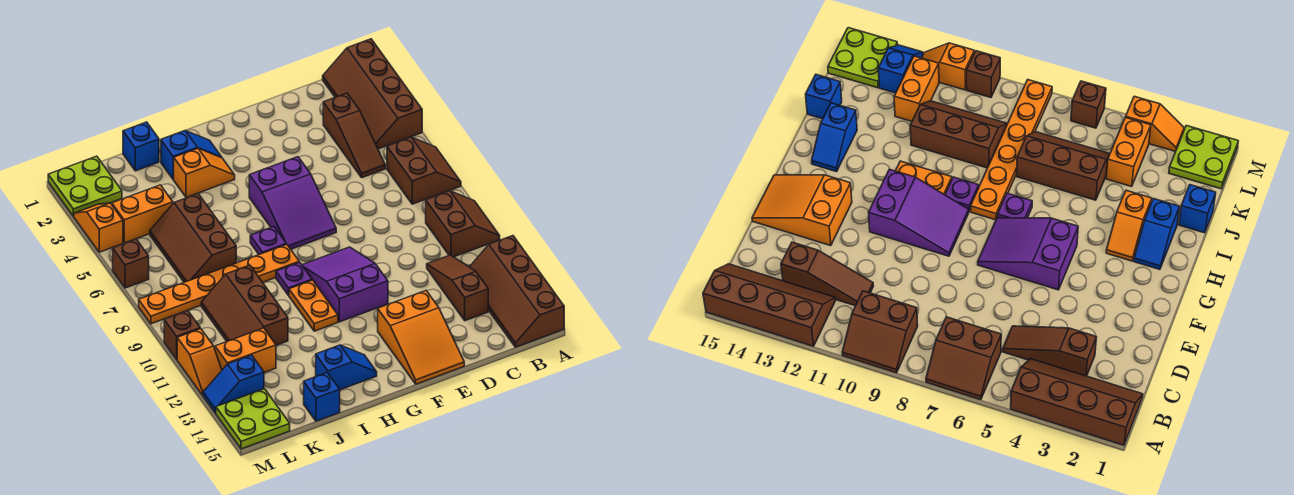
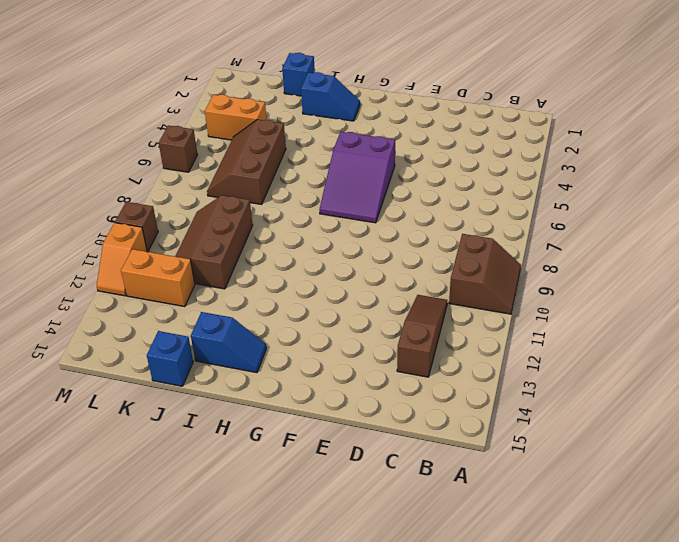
none -> brown 2x4 slope [323,39,422,149]
none -> brown 2x2 slope [387,137,461,204]
none -> brown 2x4 slope [470,236,564,347]

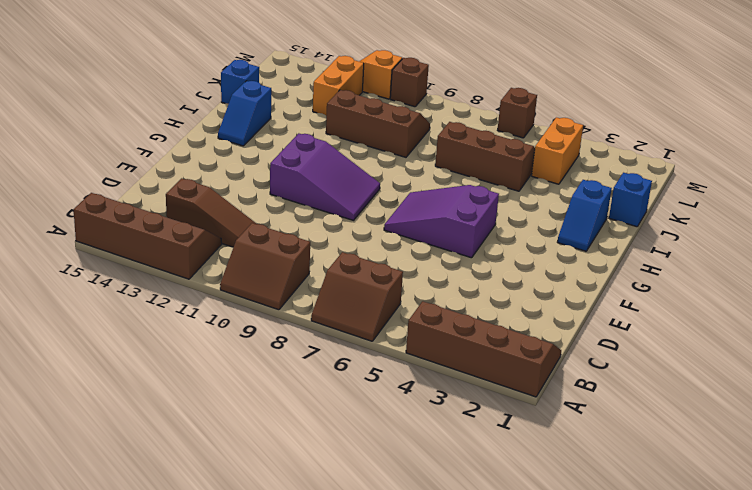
none -> brown 1x3 slope [323,93,385,177]
none -> orange 2x3 slope [378,291,464,384]
none -> orange 1x2 slope [173,149,235,197]

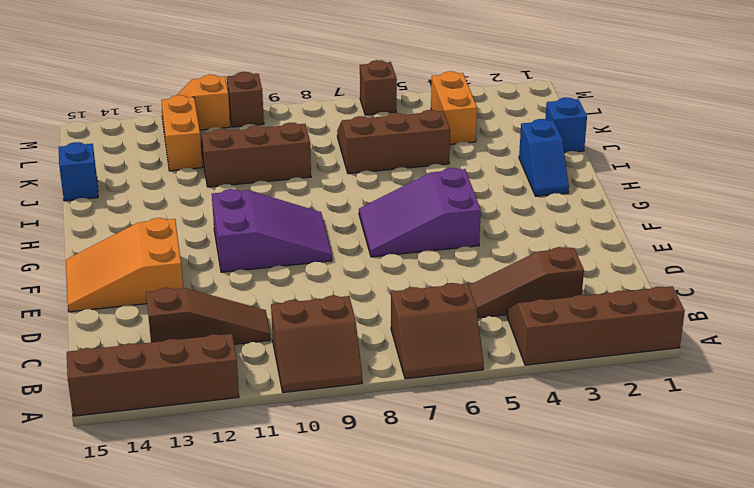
none -> orange 1x2 slope [173,149,235,197]
none -> purple 1x1 plate [250,227,286,254]
none -> orange 1x6 plate [139,244,299,324]

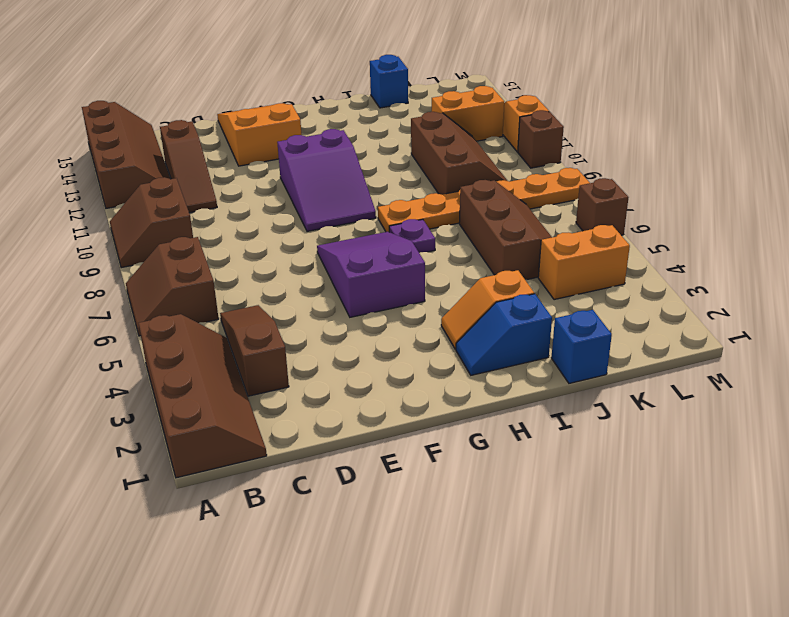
none -> purple 1x1 plate [276,262,312,295]
none -> orange 1x2 plate [289,280,338,331]
none -> blue 1x2 slope [316,345,377,390]

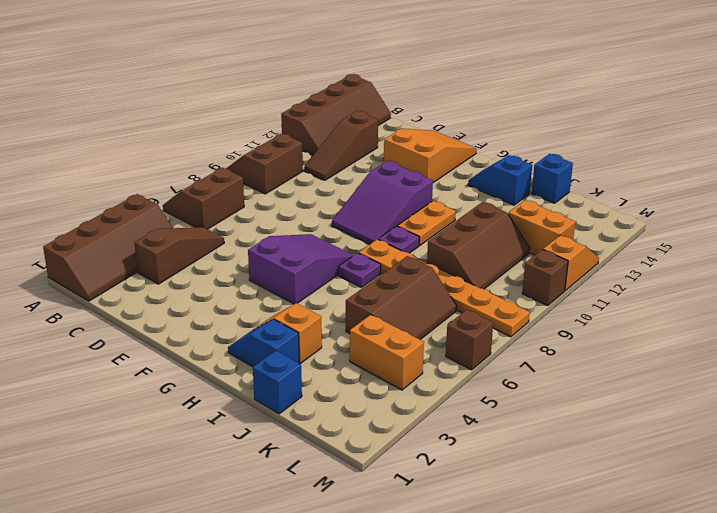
none -> lime 2x2 plate [48,156,122,217]
none -> blue 1x2 slope [203,355,264,413]
none -> lime 2x2 plate [216,389,290,449]

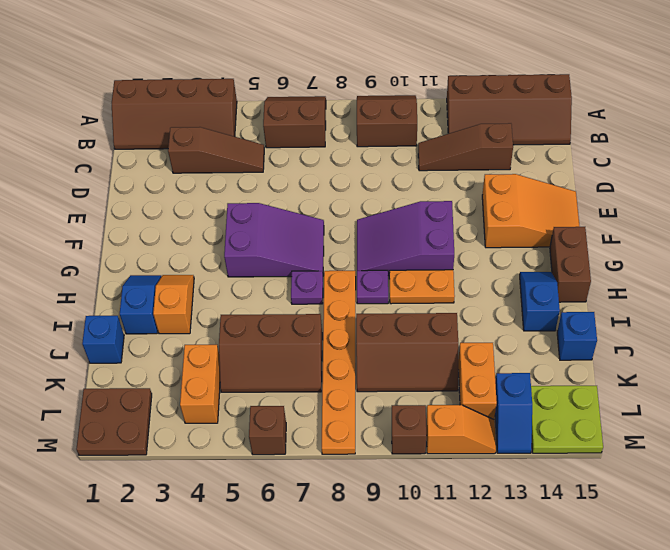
brown 1x2 brick [550,227,591,302] -> none
brown 2x2 plate [76,388,152,455] -> lime 2x2 plate [48,156,122,217]
none -> orange 1x2 slope [74,203,123,252]

